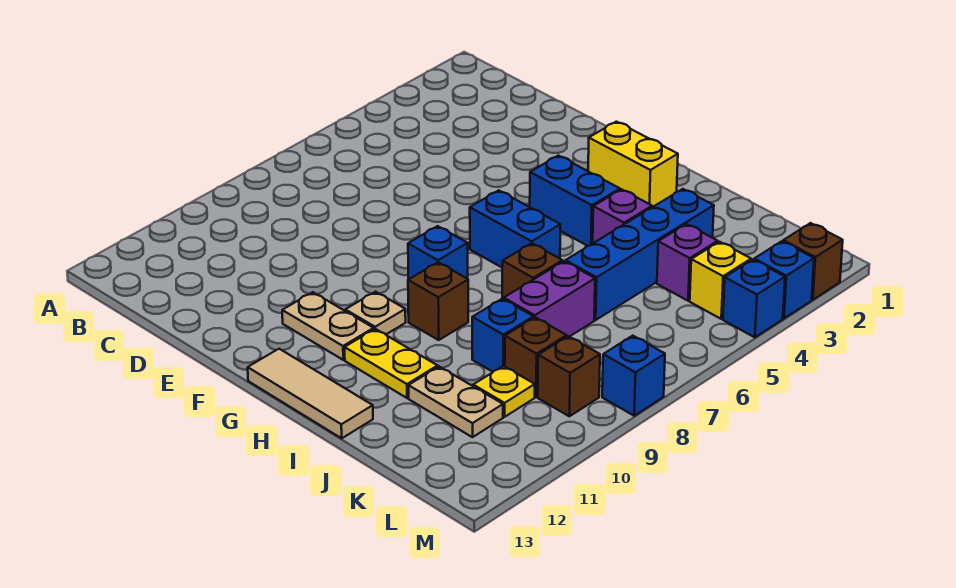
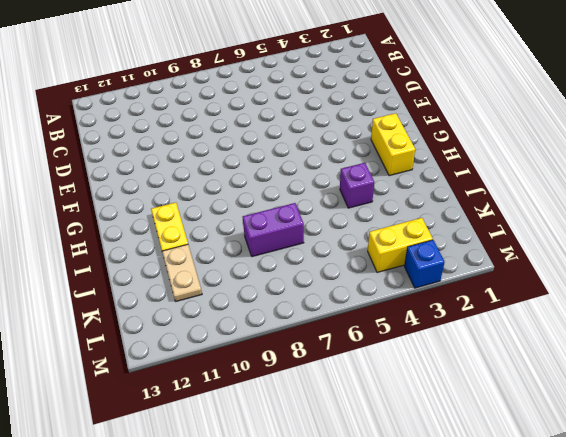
yellow 1x2 brick [368,218,433,273] -> yellow 1x1 brick [690,242,751,319]
none -> tan 1x2 plate [282,292,374,360]
none -> blue 1x2 brick [530,156,620,246]
none -> blue 1x2 brick [470,190,560,267]

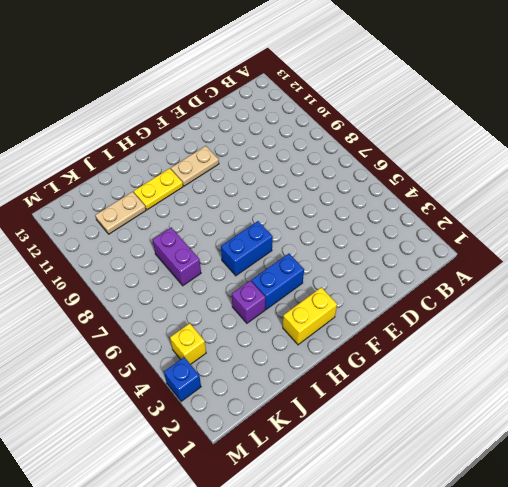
none -> blue 1x1 brick [408,226,468,279]
none -> tan 1x1 plate [345,292,406,334]
none -> tan 1x3 tile [248,349,373,438]

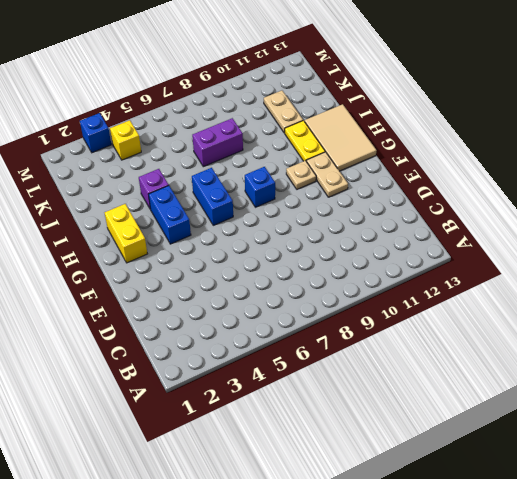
tan 2x3 tile [305,104,377,171] -> tan 1x3 tile [248,349,373,438]
none -> brown 1x1 brick [408,262,468,340]
none -> brown 1x1 brick [502,243,562,299]
none -> blue 1x4 brick [565,189,714,320]

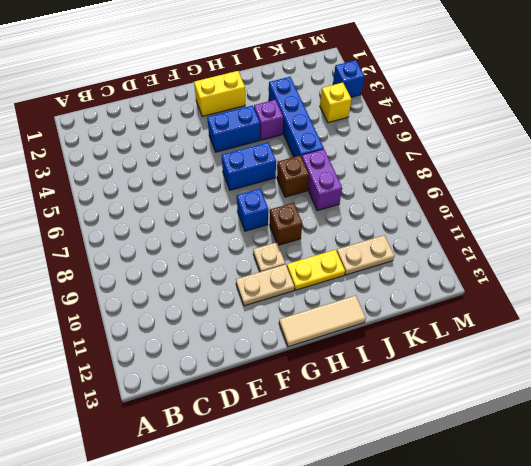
none -> blue 1x1 brick [472,299,533,372]
none -> purple 1x1 brick [657,224,718,301]
none -> brown 1x1 brick [505,317,567,397]

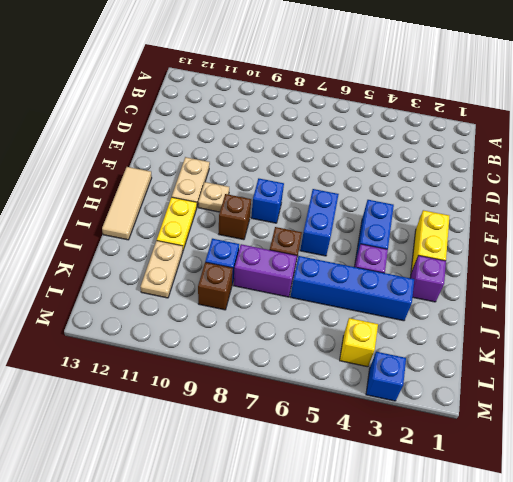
purple 1x1 brick [410,255,446,302] -> purple 1x1 brick moved to [657,224,718,301]
none -> yellow 1x1 plate [473,366,535,417]
none -> brown 1x1 brick [538,336,600,416]
none -> brown 1x1 brick [783,223,843,300]

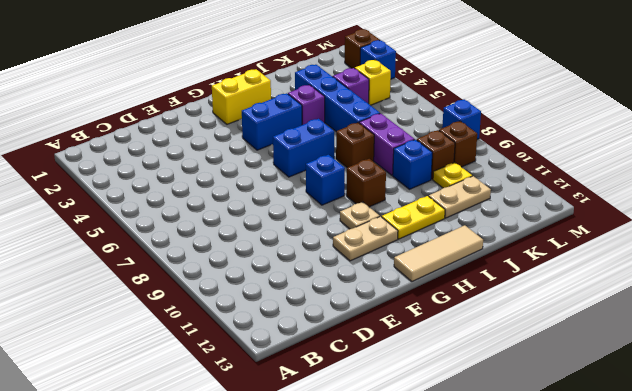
none -> blue 1x1 brick [723,260,785,337]

